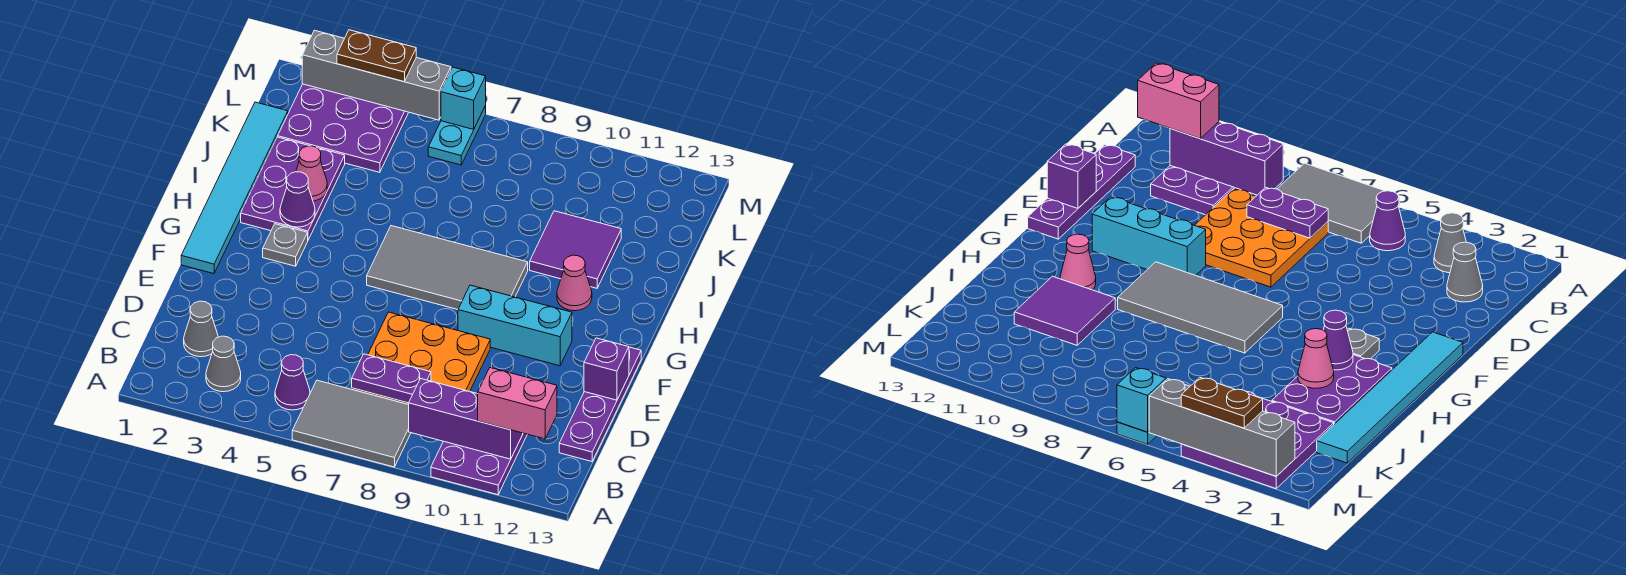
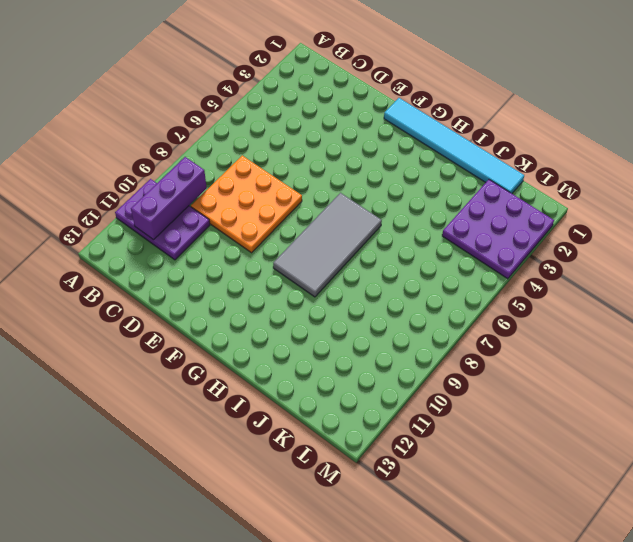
none -> grey 2x3 tile [292,380,411,467]
none -> grey 1x1 cone [206,336,241,392]
none -> purple 1x1 cone [275,355,310,410]

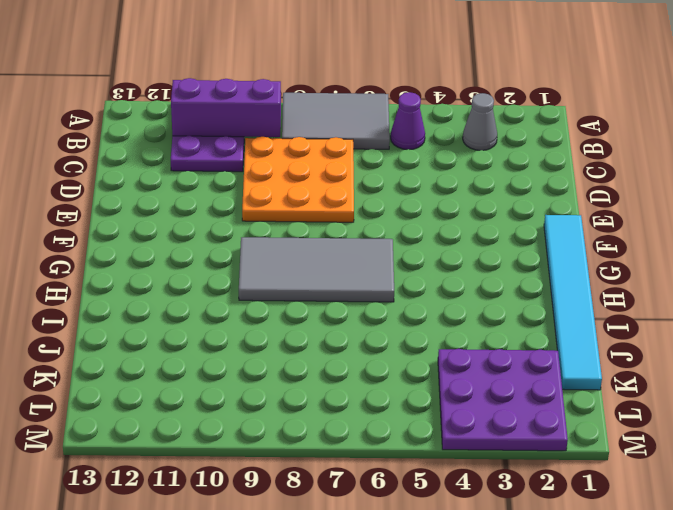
none -> grey 1x1 cone [184,301,218,357]
none -> purple 1x4 plate [559,347,641,461]
none -> cyan 1x3 brick [458,285,572,366]

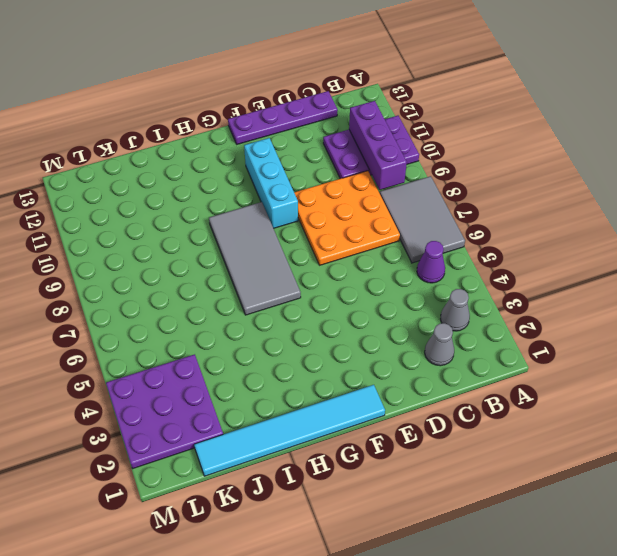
none -> grey 1x1 plate [263,224,308,266]
none -> purple 2x3 plate [241,137,345,240]
none -> pink 1x1 cone [557,255,592,311]

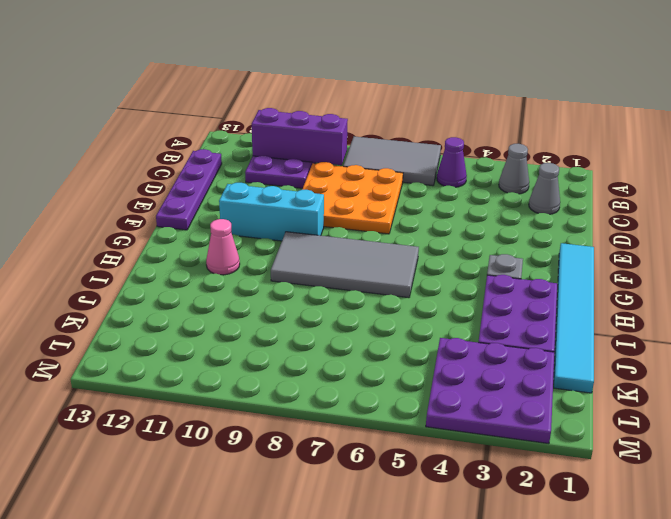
none -> purple 2x2 tile [530,211,621,288]
none -> cyan 1x2 plate [428,106,486,165]
none -> purple 1x2 plate [352,354,431,403]

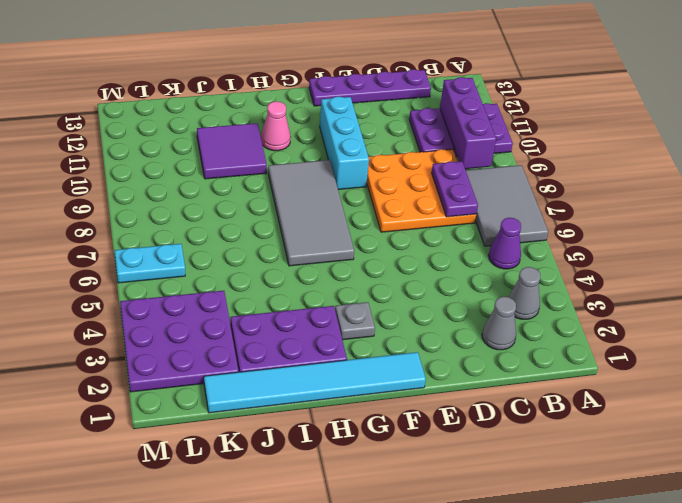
none -> purple 1x1 brick [584,338,629,400]
none -> purple 1x1 cone [280,172,315,227]
none -> pink 1x1 cone [296,146,327,201]

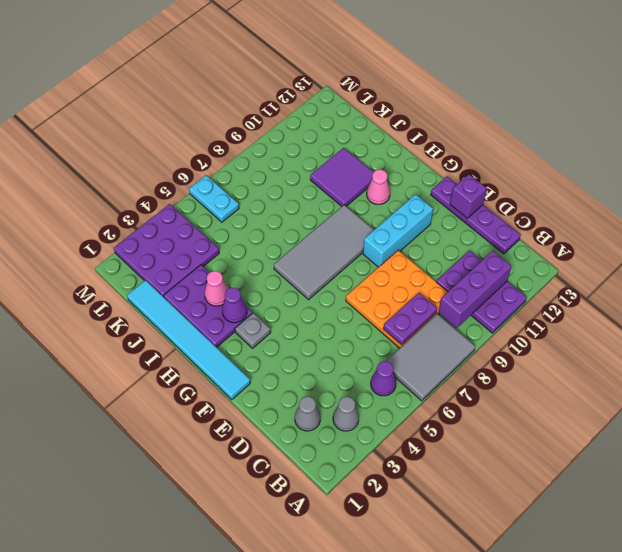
none -> grey 1x4 brick [302,30,451,120]
none -> cyan 1x1 brick [441,67,486,129]
none -> pink 1x2 brick [478,368,557,439]

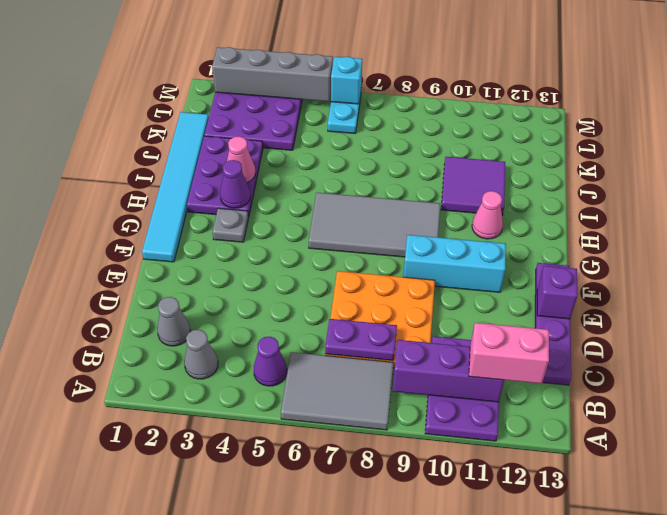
none -> brown 1x2 plate [337,30,416,82]

